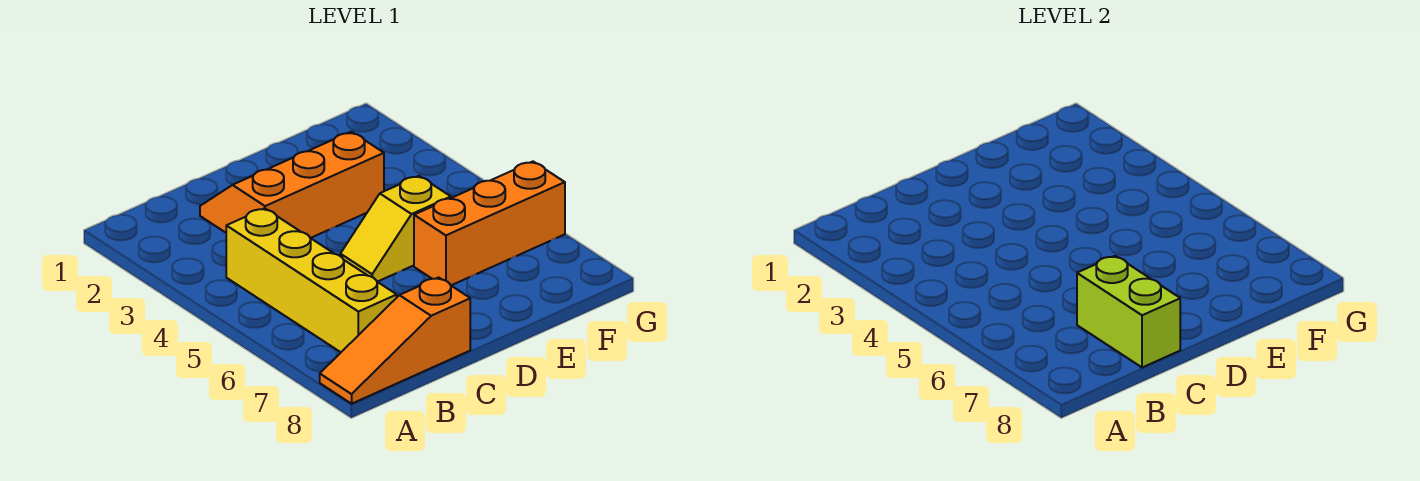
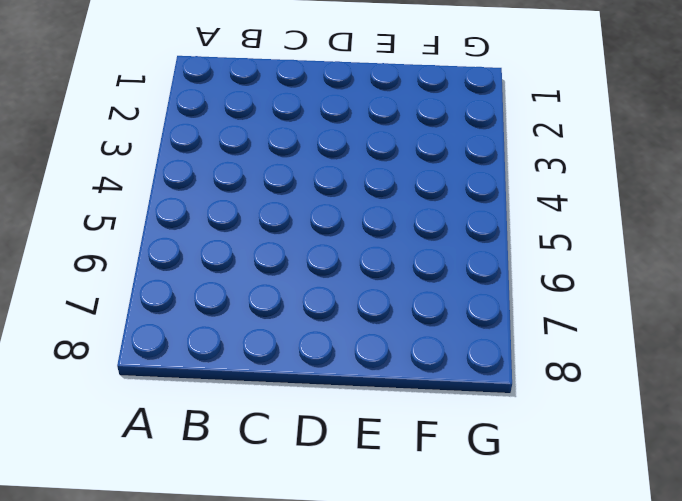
none -> orange 1x3 slope [320,278,470,404]
none -> yellow 1x4 brick [226,208,397,352]

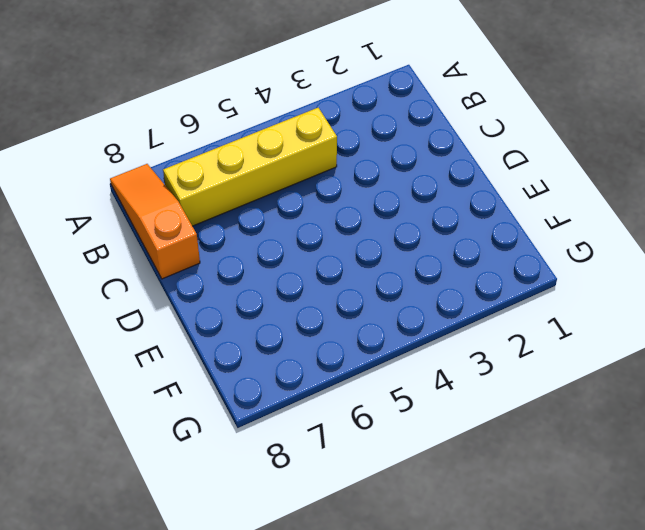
none -> orange 2x3 slope [200,132,384,238]
none -> yellow 1x2 slope [340,176,451,282]

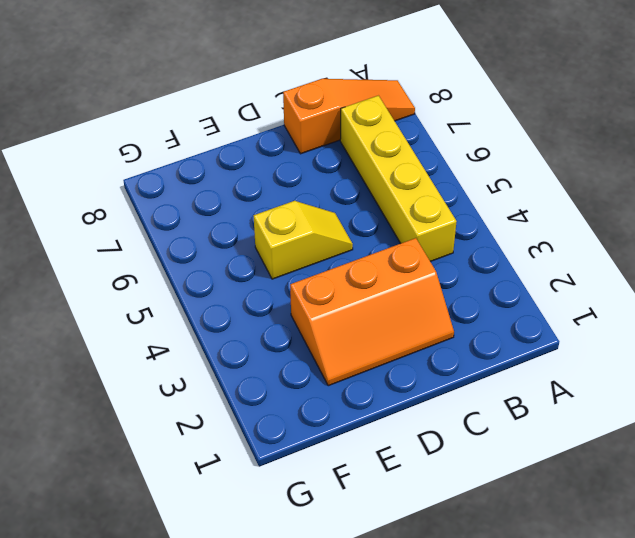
none -> orange 1x3 brick [414,162,565,285]
none -> lime 1x2 brick [1077,256,1180,368]

